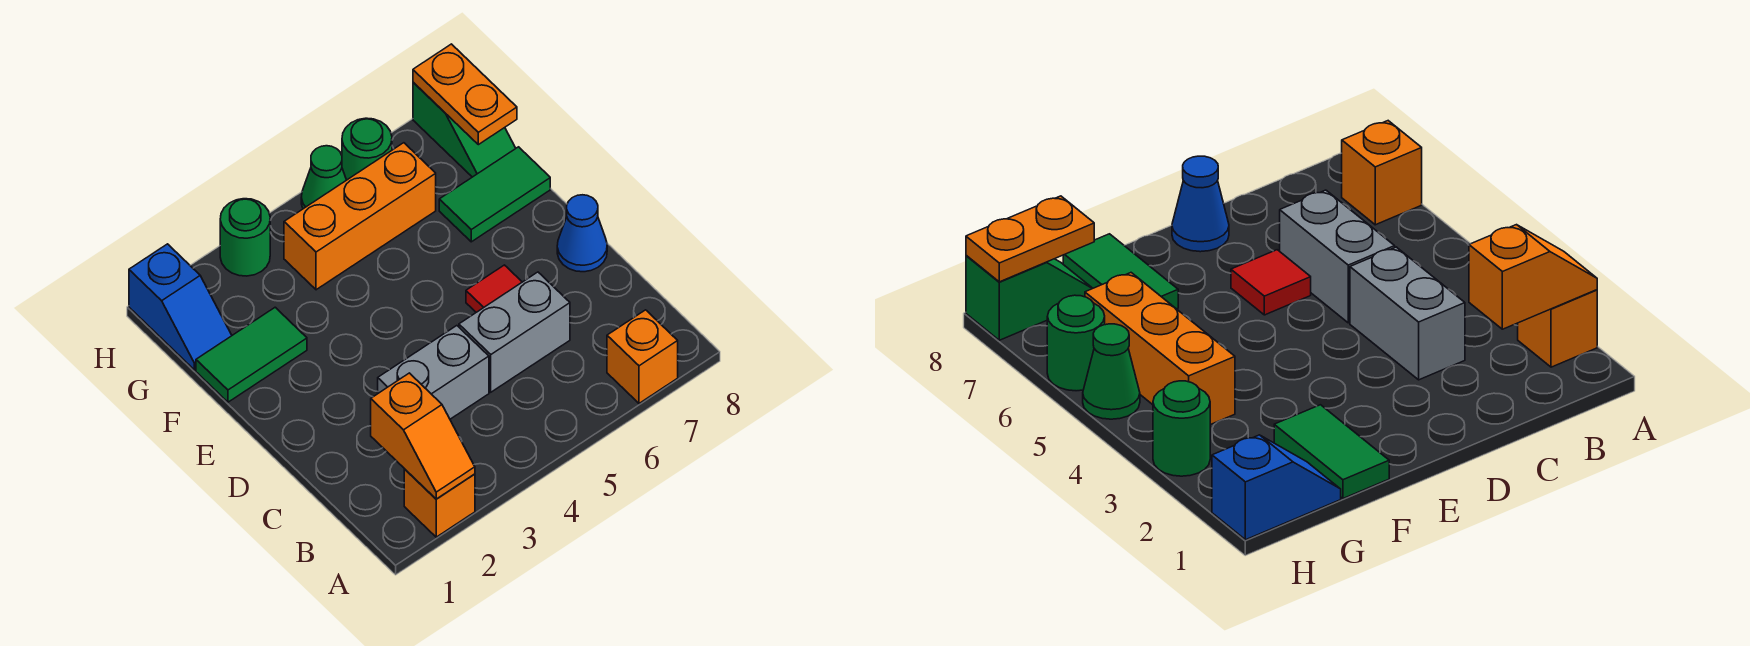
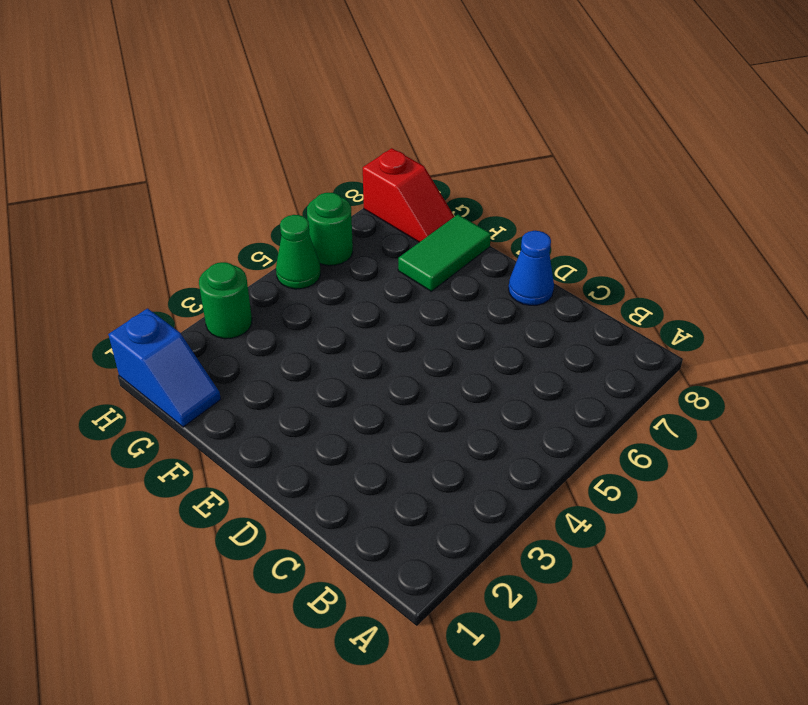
red 1x2 slope [363,148,454,242] -> green 1x2 slope [413,82,516,177]
none -> orange 1x1 brick [404,469,475,537]
none -> orange 1x1 brick [607,310,678,403]
none -> grey 1x2 brick [378,326,489,419]

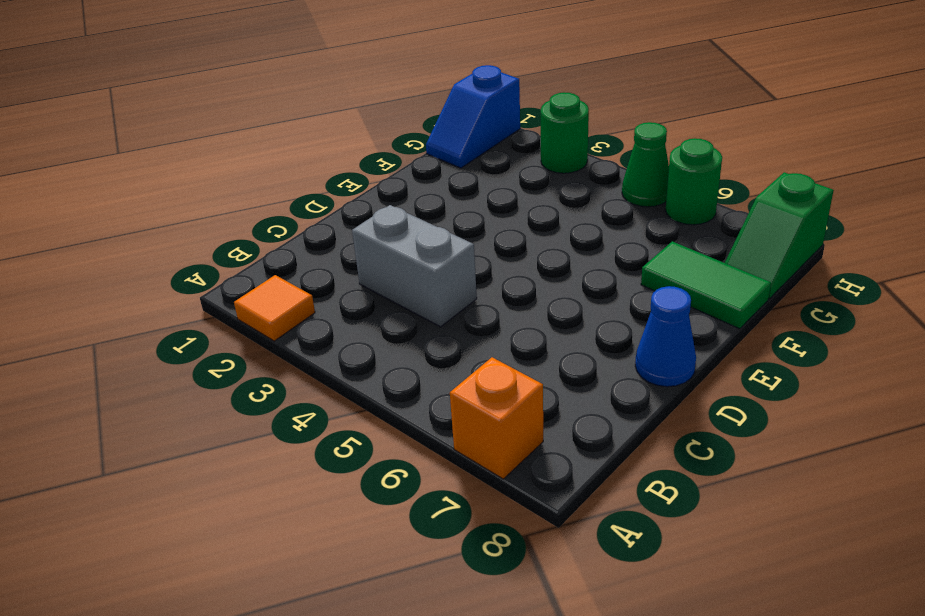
orange 1x1 tile [234,275,315,341] -> orange 1x1 brick [404,469,475,537]
none -> grey 1x2 brick [459,272,570,392]
none -> red 1x1 tile [466,265,522,312]
none -> green 1x2 tile [196,307,307,402]

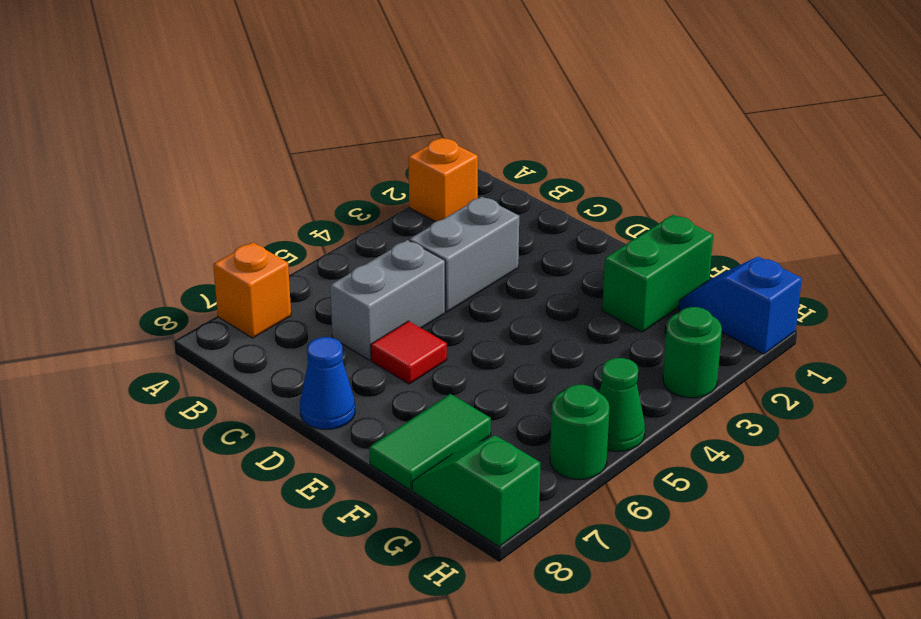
green 1x2 brick [602,215,713,332] -> green 1x2 tile [196,307,307,402]
none -> orange 1x3 brick [284,143,436,290]
none -> orange 1x2 slope [371,373,475,499]
none -> orange 1x2 plate [413,44,517,145]

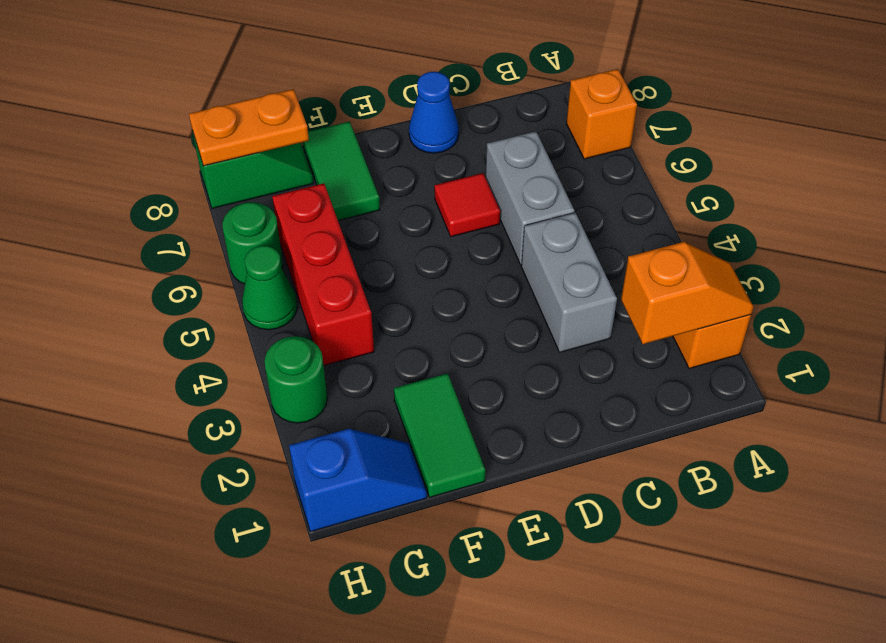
red 1x3 brick [272,183,374,366] -> orange 1x3 brick [284,143,436,290]

